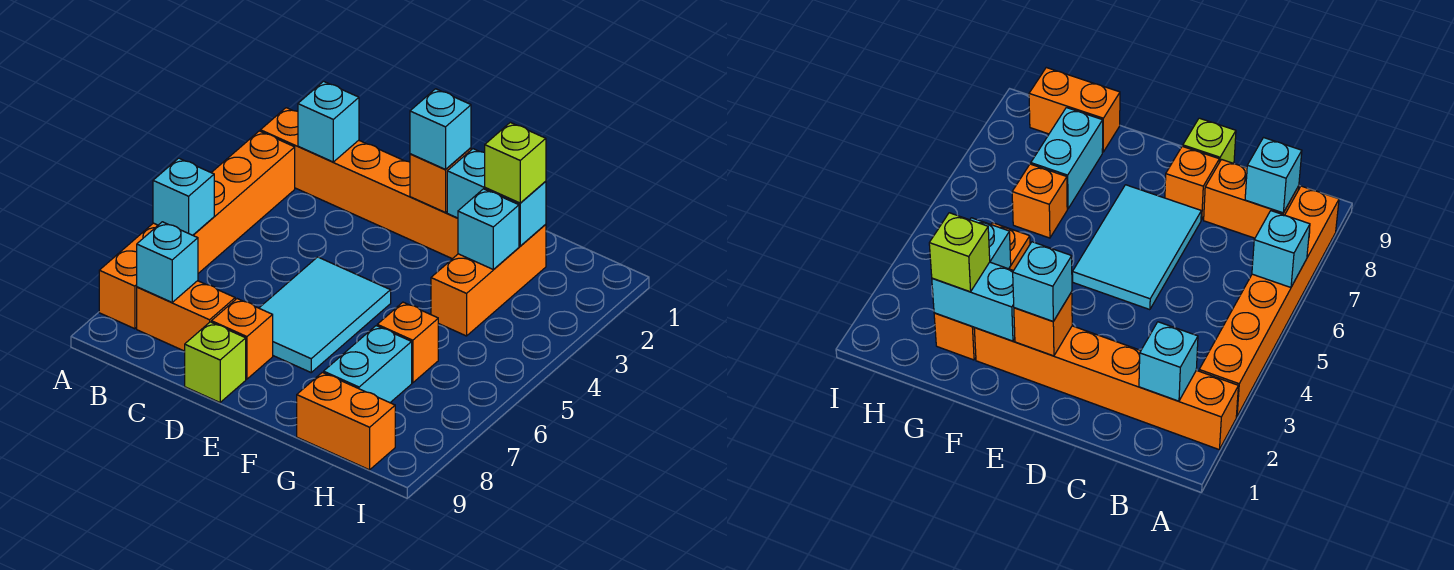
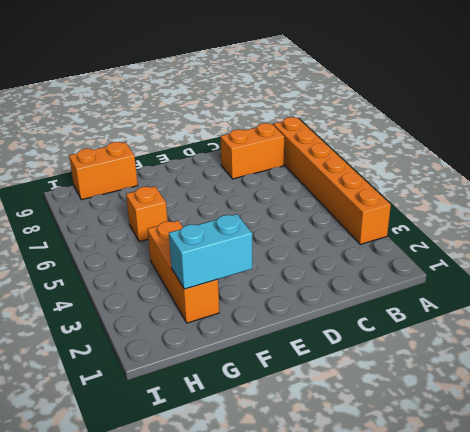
none -> orange 1x6 brick [260,108,458,259]
none -> cyan 2x3 tile [259,257,391,372]
none -> orange 1x1 brick [211,299,273,379]

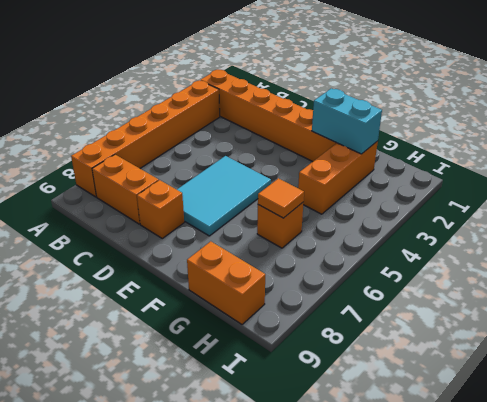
orange 1x1 tile [258,178,304,218] -> none
none -> lime 1x1 brick [185,322,246,402]
none -> cyan 1x2 brick [324,326,412,403]
none -> cyan 1x1 brick [153,158,214,235]

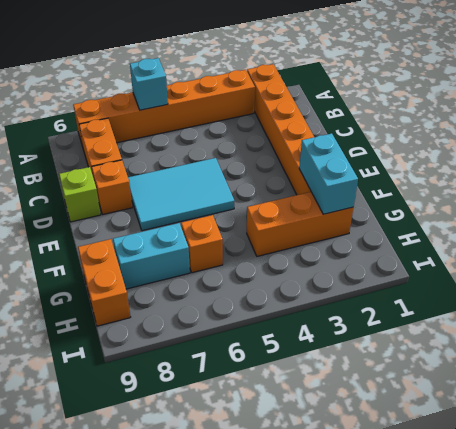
none -> cyan 1x1 brick [298,81,359,162]
none -> cyan 1x1 brick [137,222,198,302]
none -> orange 1x1 brick [410,148,471,212]

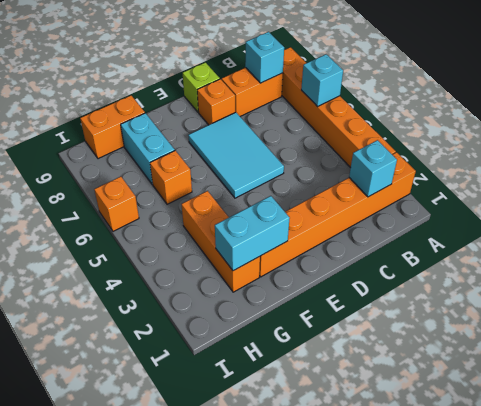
orange 1x1 brick [94,177,139,231] -> orange 1x1 brick moved to [410,148,471,212]
none -> cyan 1x1 brick [458,189,519,270]
none -> cyan 1x1 brick [410,89,471,169]
none -> lime 1x1 brick [485,122,546,203]

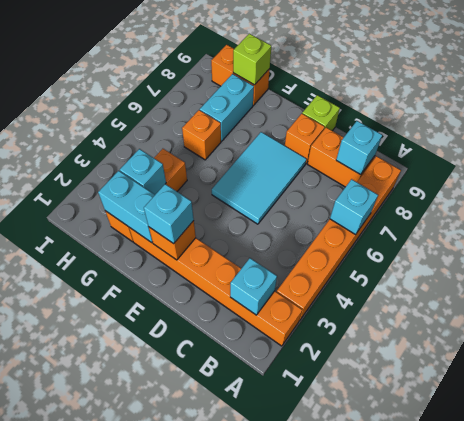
lime 1x1 brick [233,34,271,85] -> lime 1x1 brick moved to [485,122,546,203]

